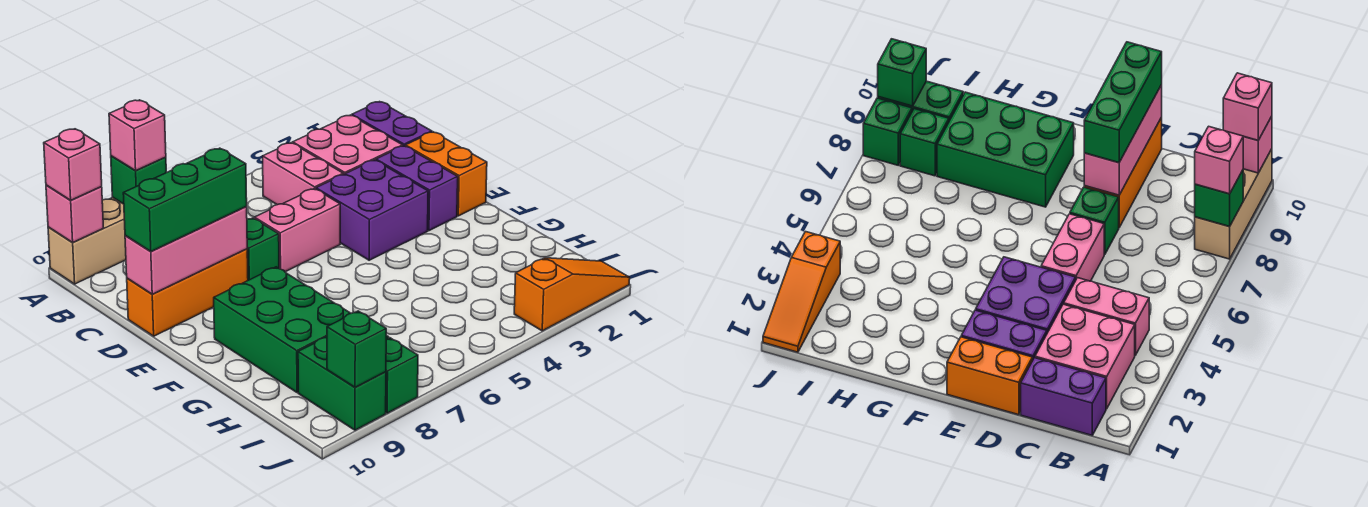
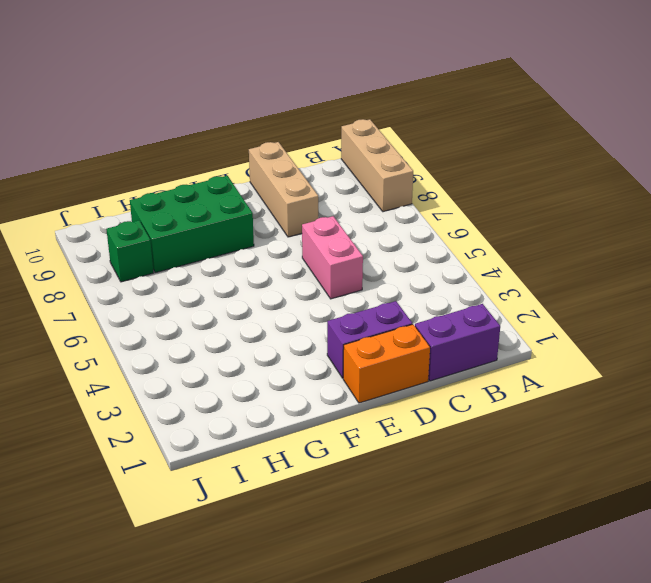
tan 1x3 brick [249,142,318,237] -> orange 1x3 brick [127,249,248,336]
none -> pink 2x2 brick [293,115,403,174]
none -> pink 1x2 brick [263,143,343,205]
none -> purple 2x2 brick [316,160,428,260]

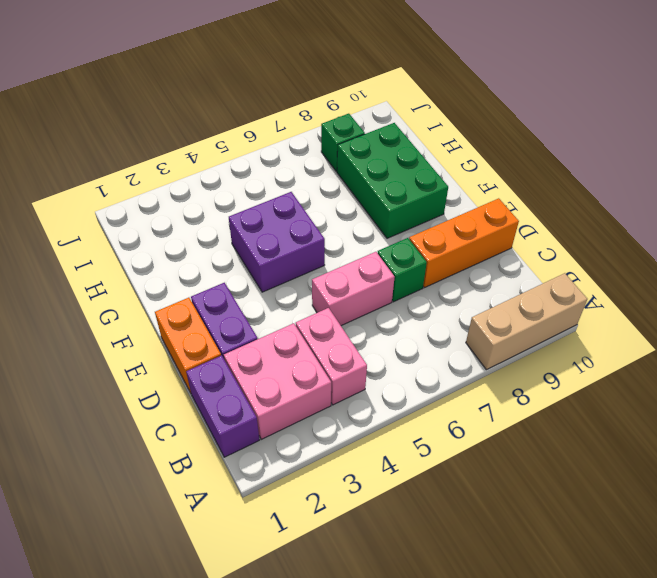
purple 2x2 brick [229,192,325,292] -> purple 2x2 brick moved to [316,160,428,260]
none -> green 1x2 brick [298,337,386,430]
none -> orange 1x3 slope [514,258,630,331]
none -> green 1x1 brick [386,338,418,413]

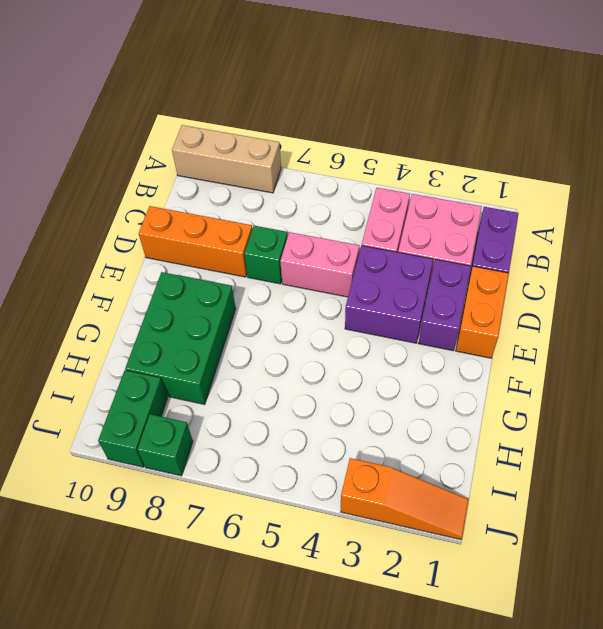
none -> green 1x1 brick [900,109,949,176]
none -> green 1x1 brick [111,156,166,204]
none -> pink 1x1 brick [46,185,103,243]

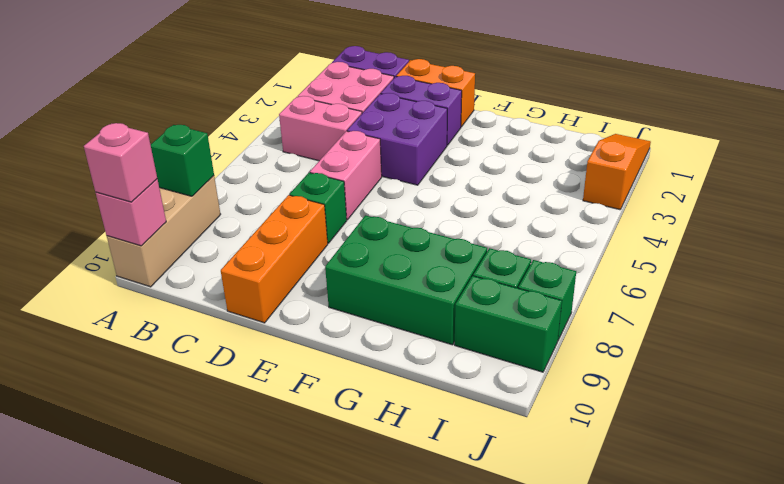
none -> pink 1x3 brick [125,207,247,294]
none -> green 1x1 brick [327,311,386,388]
none -> pink 1x1 brick [109,100,166,171]

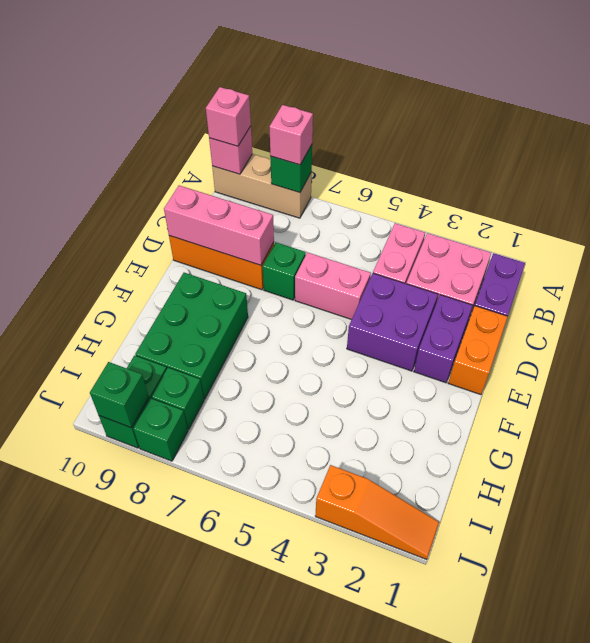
none -> green 1x3 brick [123,148,247,252]

